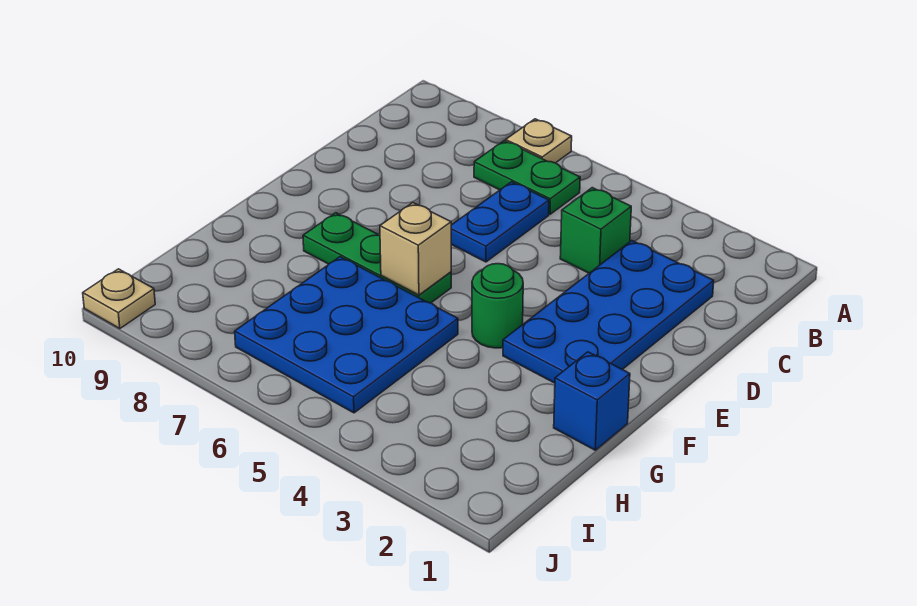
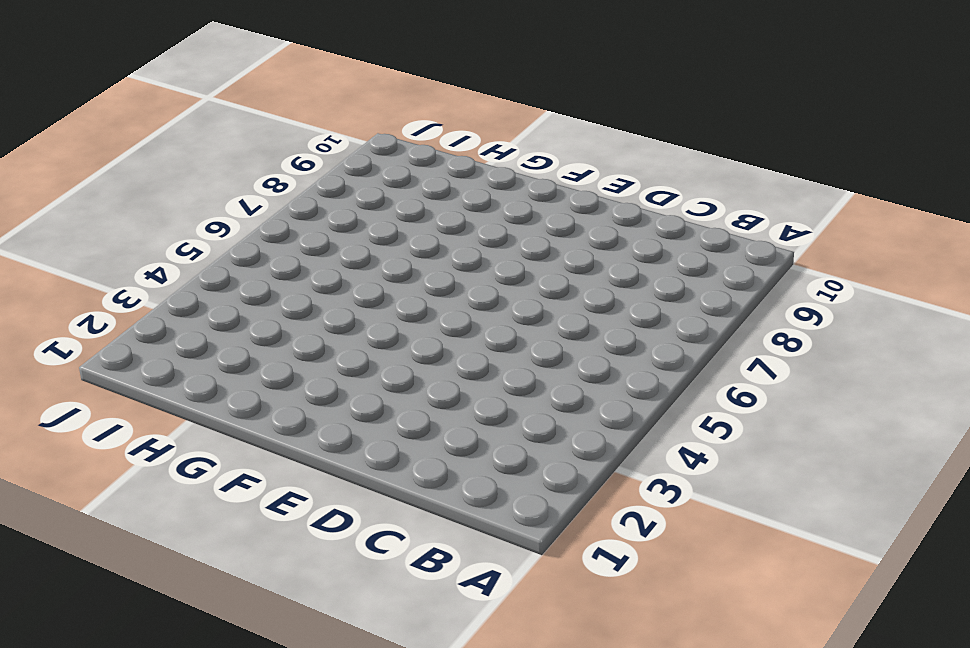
none -> tan 1x1 plate [506,119,572,163]
none -> green 1x2 plate [474,141,580,214]

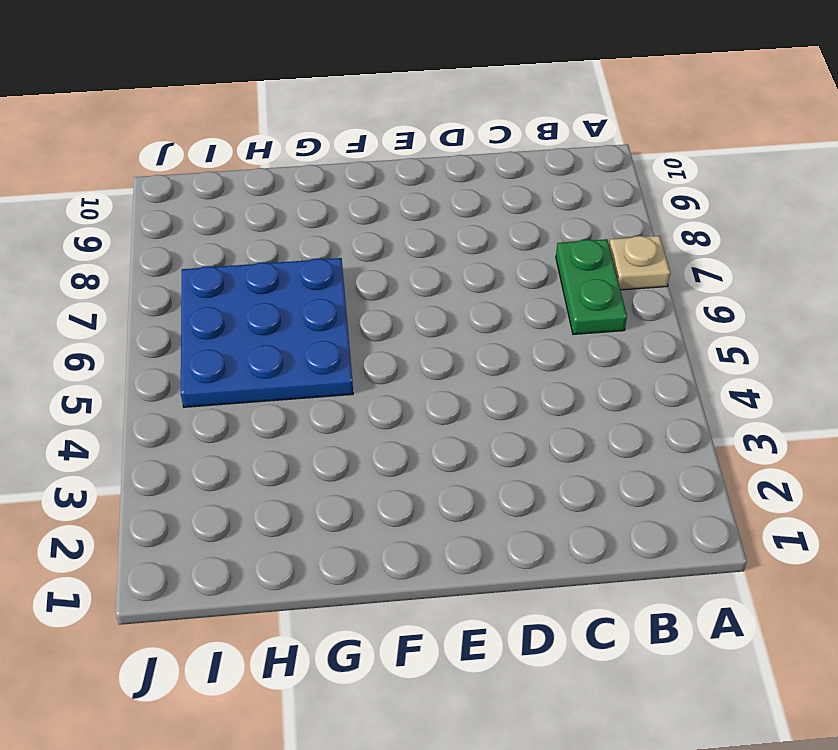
none -> blue 2x4 plate [503,241,714,383]
none -> green 1x1 brick [560,188,631,273]

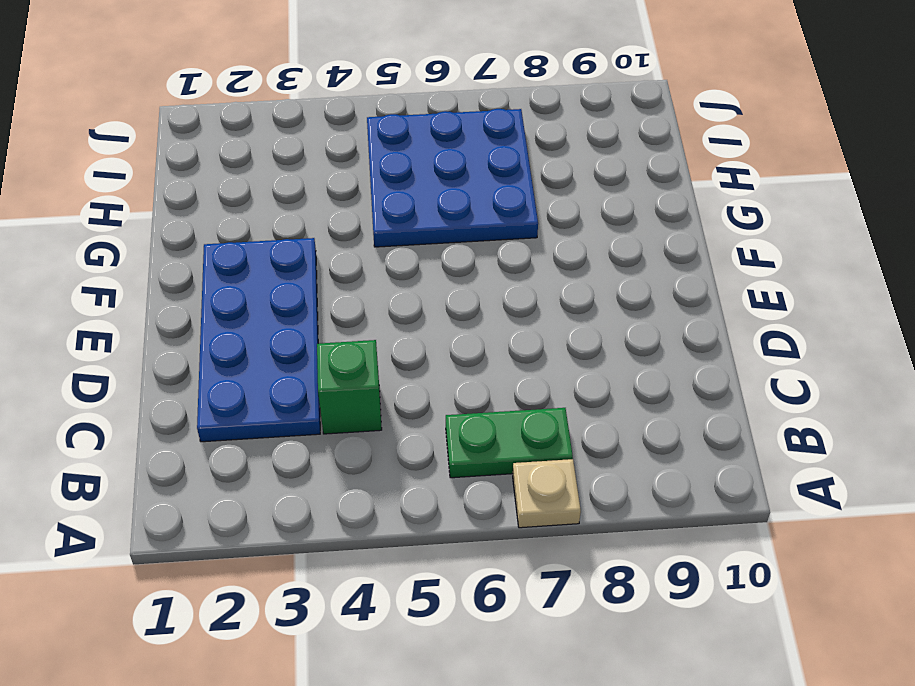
none -> blue 1x2 plate [451,182,549,262]
none -> green 1x1 round brick [472,264,523,348]

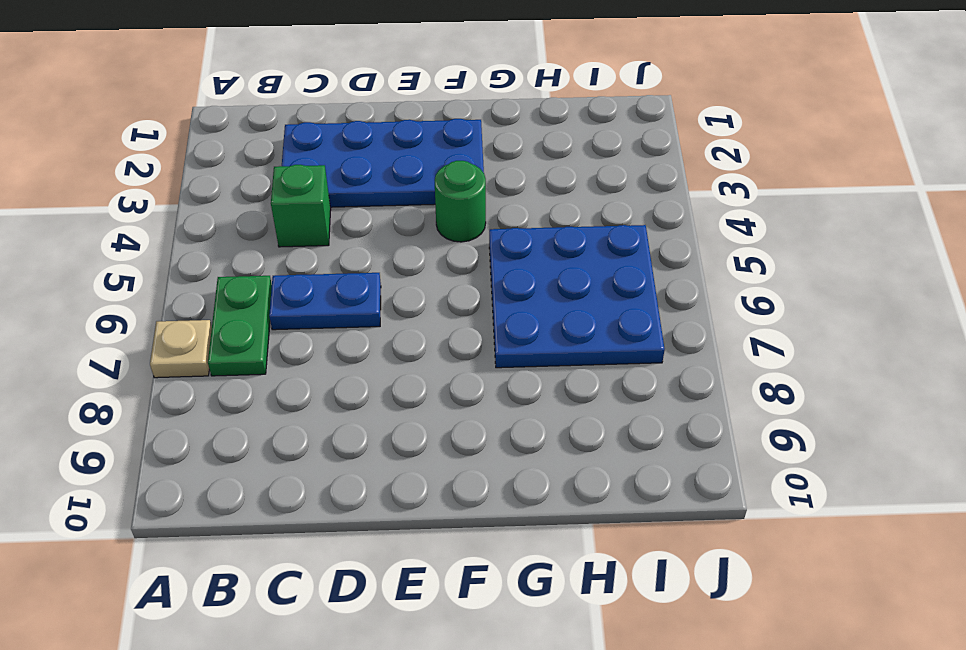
none -> green 1x3 plate [303,213,451,303]
none -> blue 1x1 brick [554,352,630,450]

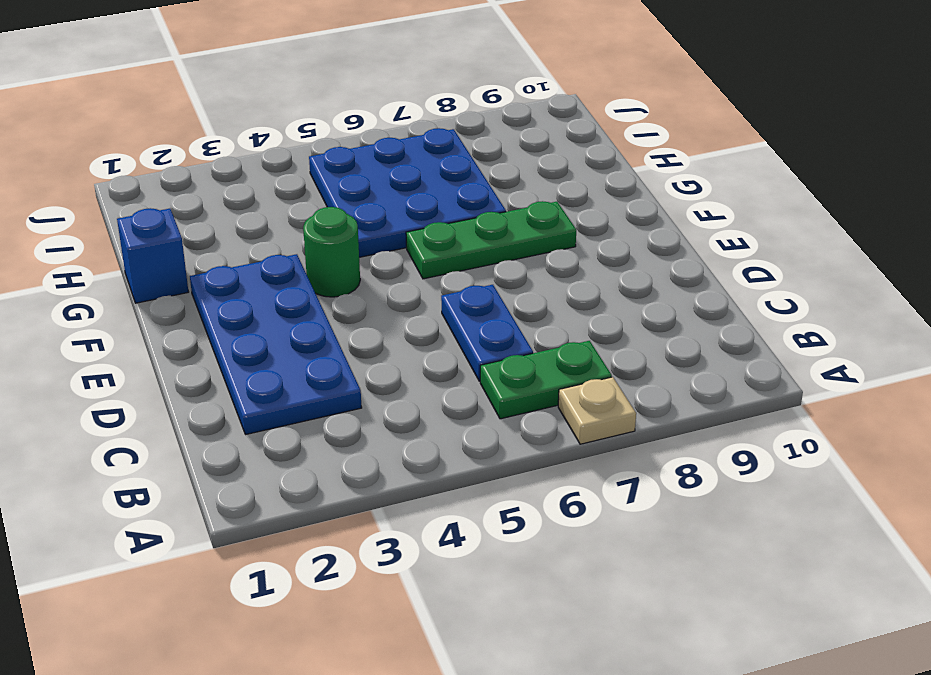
none -> green 1x1 brick [560,188,631,273]
none -> tan 1x1 plate [83,269,155,329]

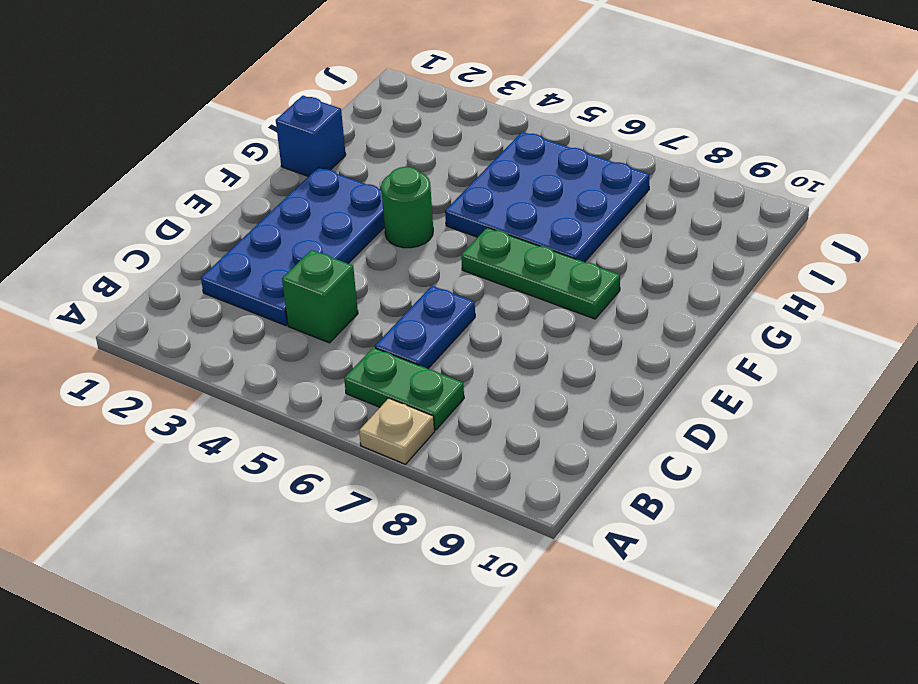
none -> tan 1x1 plate [83,269,155,329]
none -> tan 1x1 brick [380,203,451,295]

